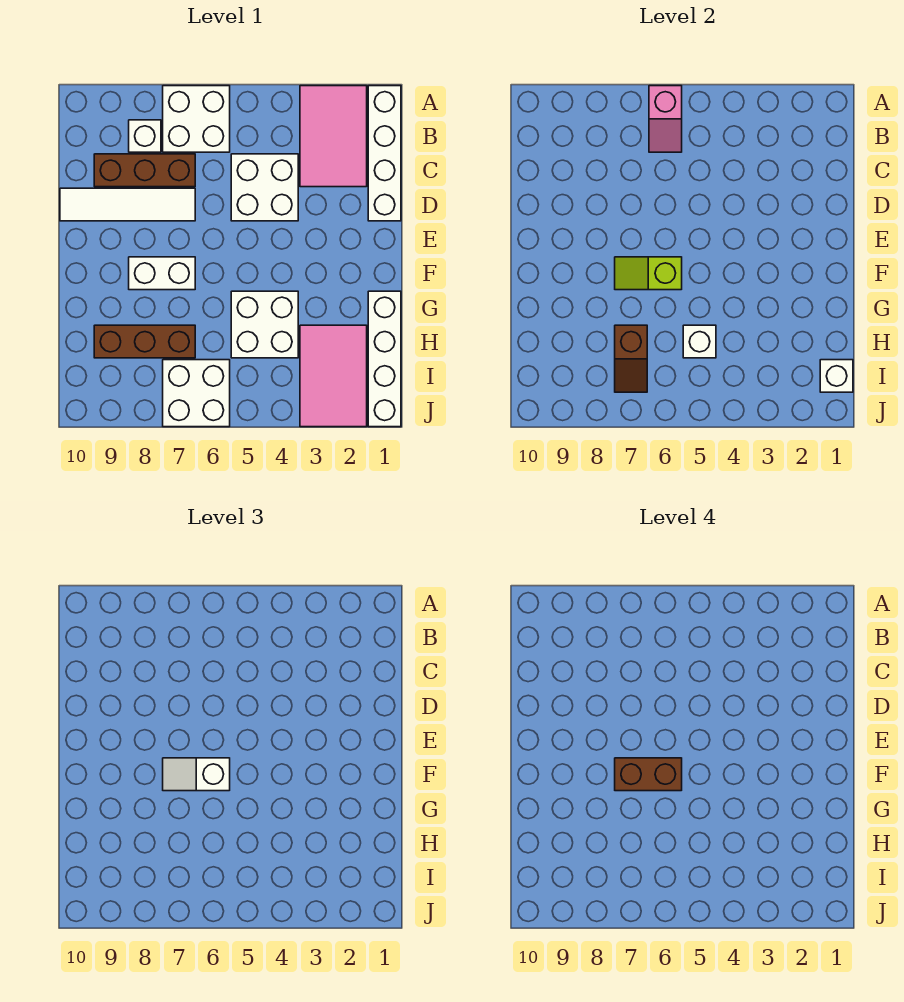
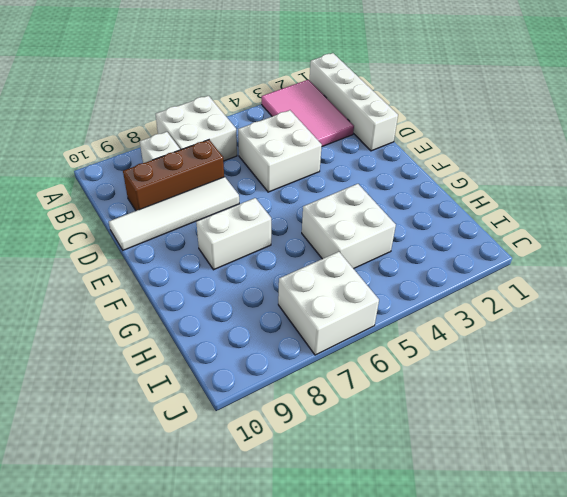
none -> white 1x4 brick [368,291,401,427]
none -> pink 2x3 tile [300,325,367,427]
none -> brown 1x3 brick [94,325,195,358]

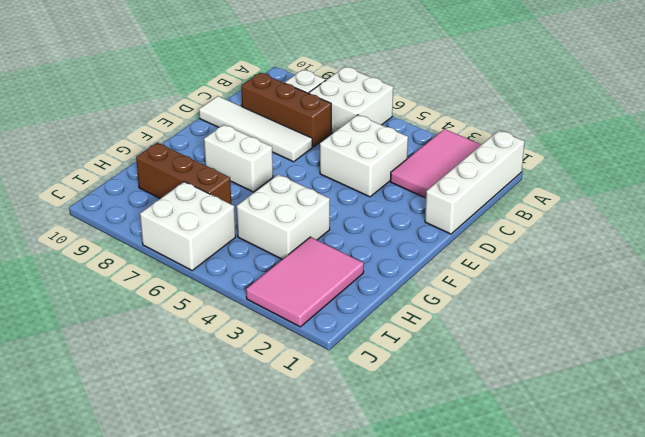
none -> white 1x4 brick [368,291,401,427]
none -> pink 1x2 slope [649,86,682,152]
none -> lime 1x2 slope [615,257,682,290]

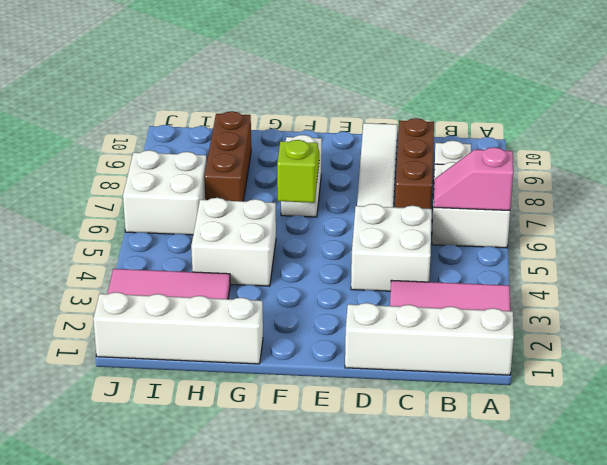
none -> white 1x1 brick [683,325,716,358]
none -> brown 1x2 slope [615,325,647,392]
none -> white 1x1 brick [820,360,853,392]

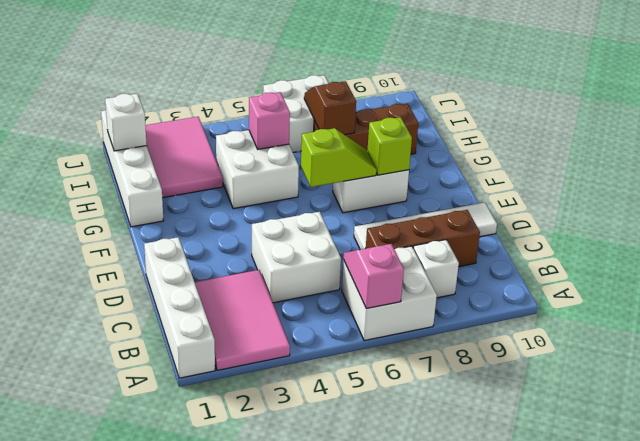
lime 1x1 brick [367,117,412,175] -> none
pink 1x1 brick [249,93,290,149] -> white 1x1 brick [683,325,716,358]
none -> white 1x2 slope [163,758,230,791]
none -> brown 1x2 brick [615,758,682,791]

